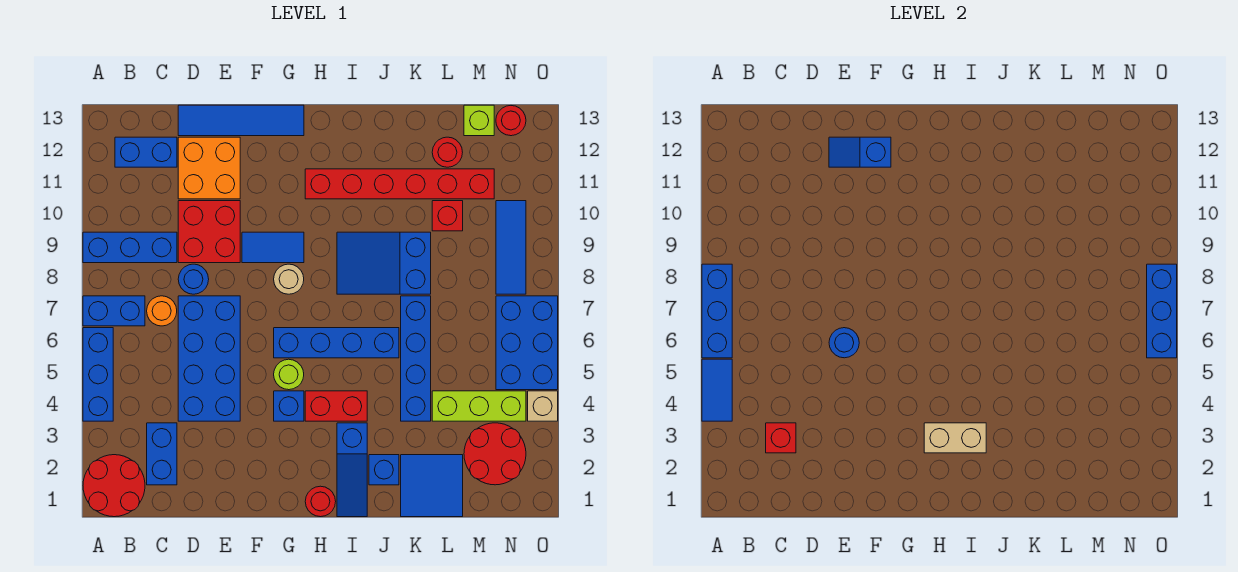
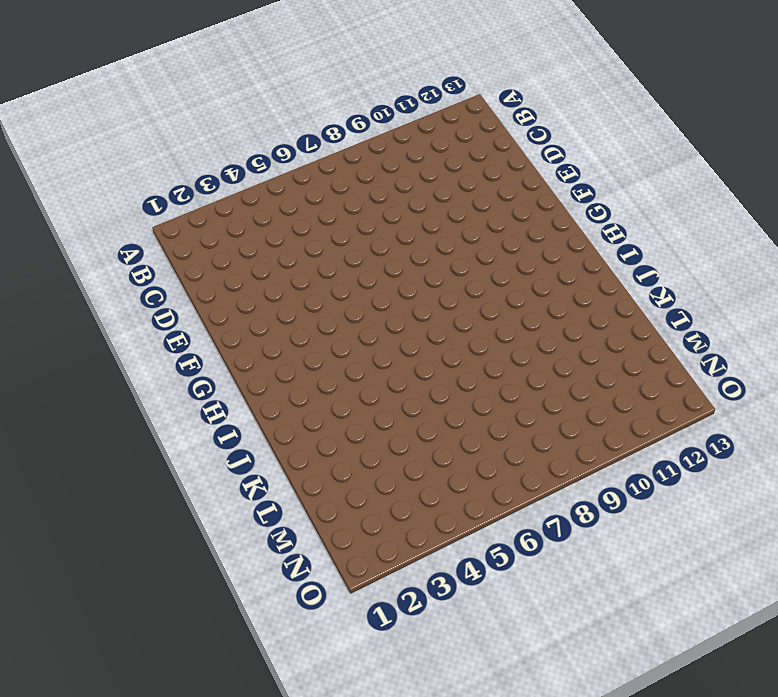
none -> red 2x2 round brick [83,455,145,517]
none -> blue 1x3 brick [83,328,113,421]
none -> blue 1x2 brick [83,296,145,326]
none -> blue 1x3 brick [83,232,177,263]

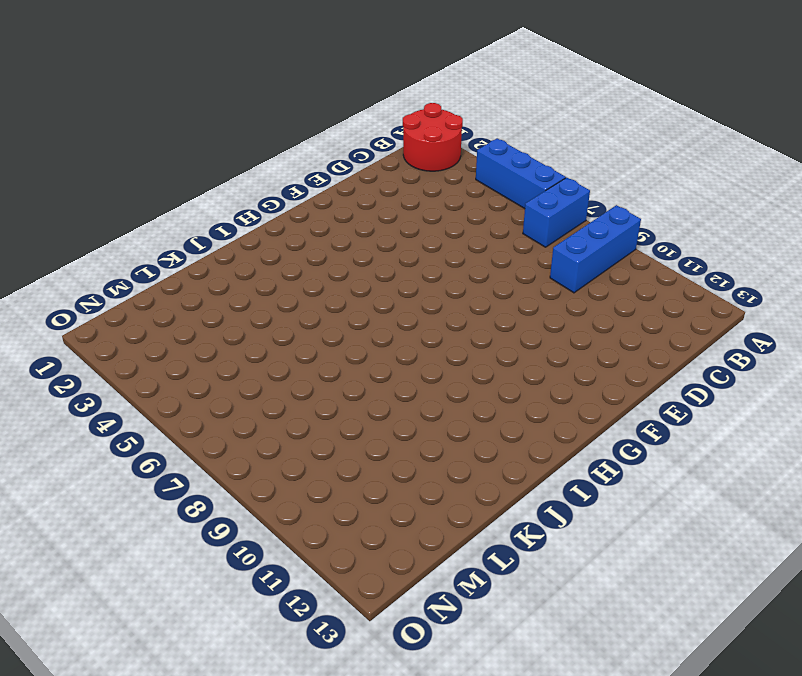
none -> blue 1x2 brick [115,137,177,167]
none -> blue 1x2 brick [147,423,177,485]
none -> orange 1x1 round brick [147,296,177,326]
none -> blue 2x4 brick [178,296,240,421]

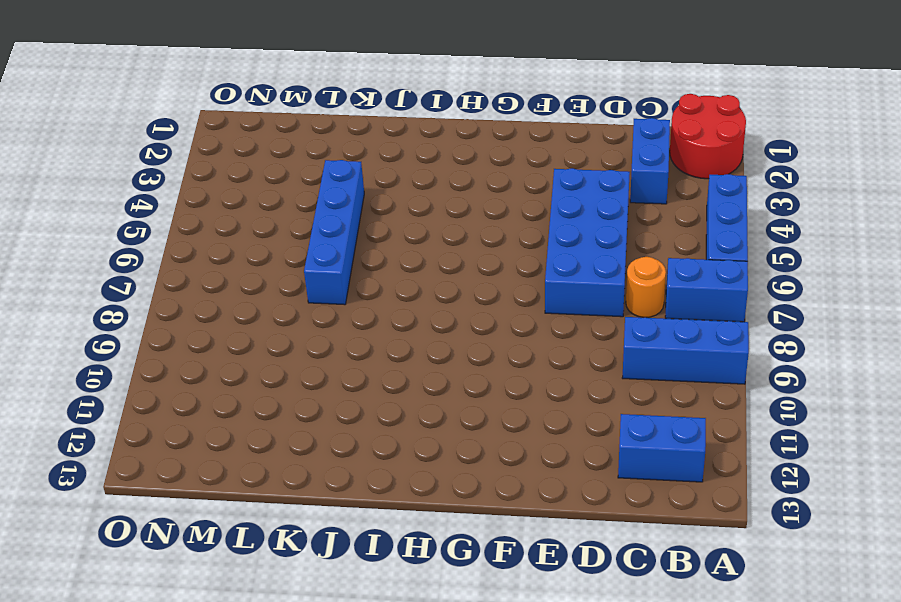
none -> blue 1x1 round brick [178,264,209,294]
none -> red 2x2 brick [178,201,240,263]
none -> orange 2x2 brick [178,137,240,199]
none -> blue 1x4 tile [178,105,304,136]

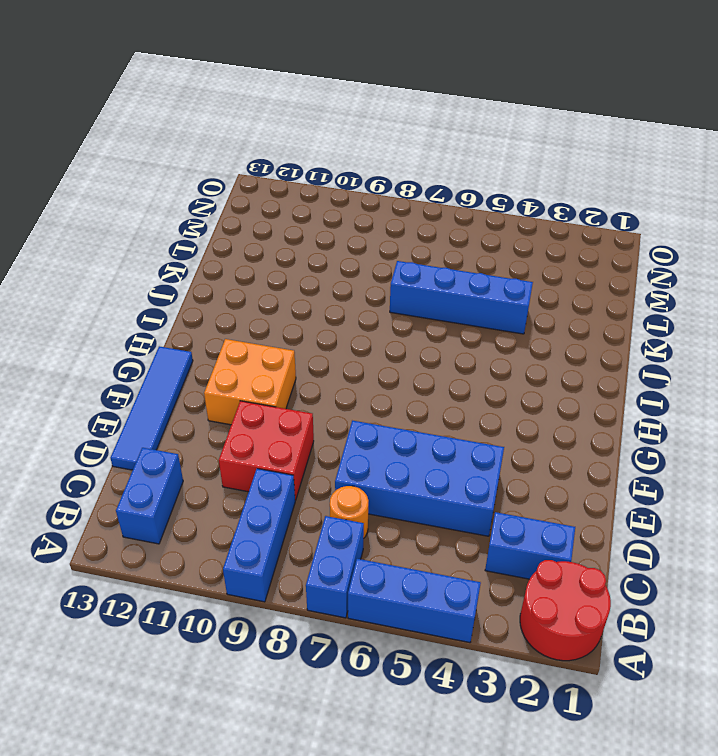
orange 2x2 brick [204,339,296,425] -> orange 2x2 brick moved to [178,137,240,199]
none -> blue 1x1 round brick [178,264,209,294]
none -> blue 1x2 tile [242,232,304,263]
none -> blue 1x1 brick [274,391,304,421]
none -> lime 1x1 round brick [274,359,304,390]

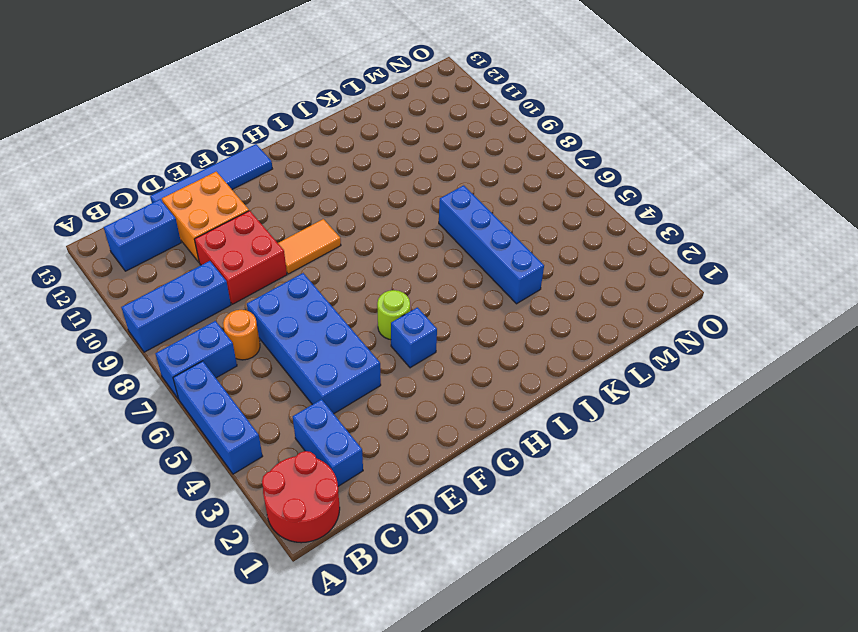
orange 1x2 tile [278,219,341,274] -> blue 1x2 tile [242,232,304,263]
none -> blue 1x1 round brick [178,264,209,294]
none -> blue 1x4 brick [274,328,399,358]
none -> tan 1x1 round brick [274,264,304,294]
none -> red 1x1 round brick [305,486,336,517]

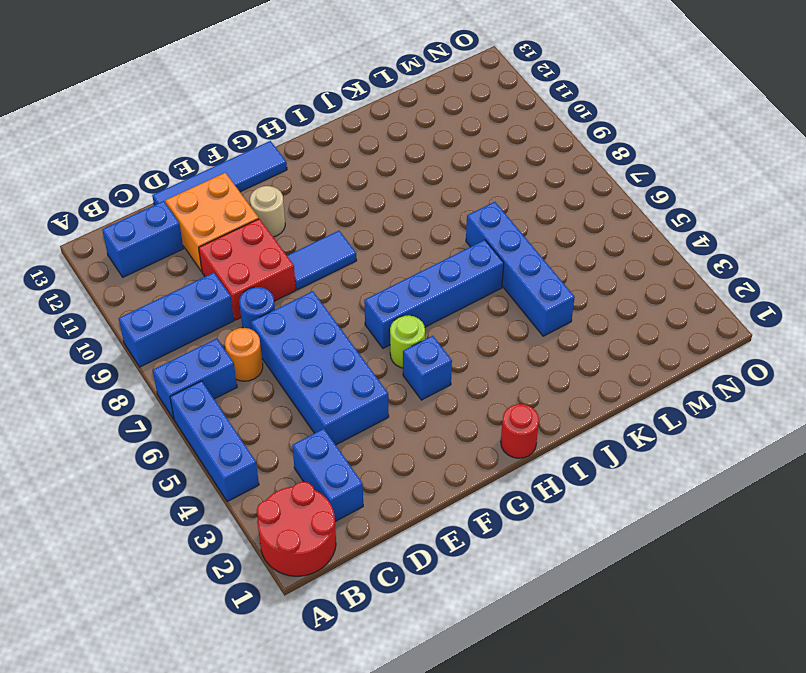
tan 1x1 round brick [250,186,285,237] -> tan 1x1 round brick moved to [274,264,304,294]
none -> red 1x2 brick [305,391,367,421]
none -> red 1x6 brick [305,169,494,199]
none -> blue 1x3 slope [337,423,367,517]
none -> blue 2x3 slope [337,232,431,294]

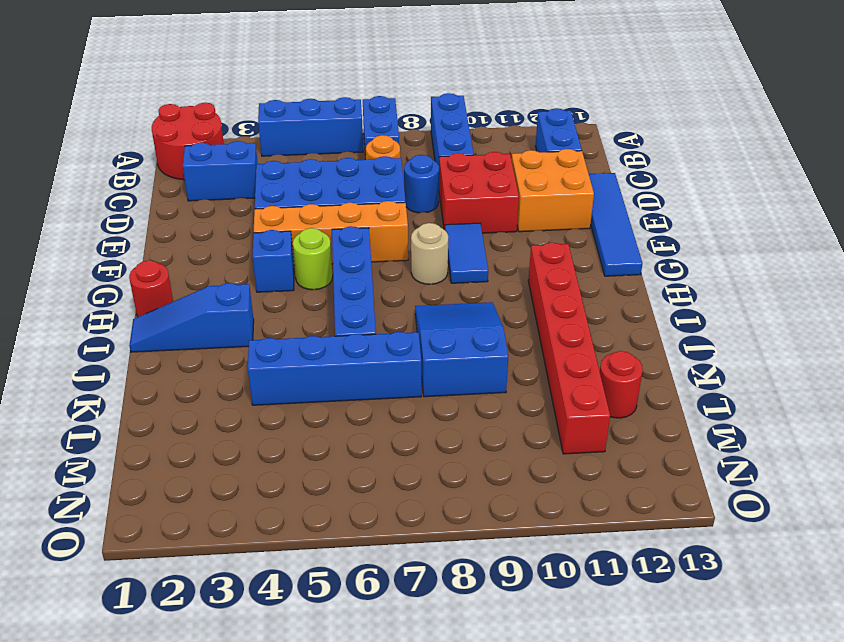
orange 1x4 brick [254,201,408,266] -> none
none -> red 1x2 brick [305,391,367,421]
none -> blue 1x1 brick [369,455,399,485]
none -> blue 2x2 tile [401,455,463,517]
none -> lime 1x3 brick [432,391,526,421]

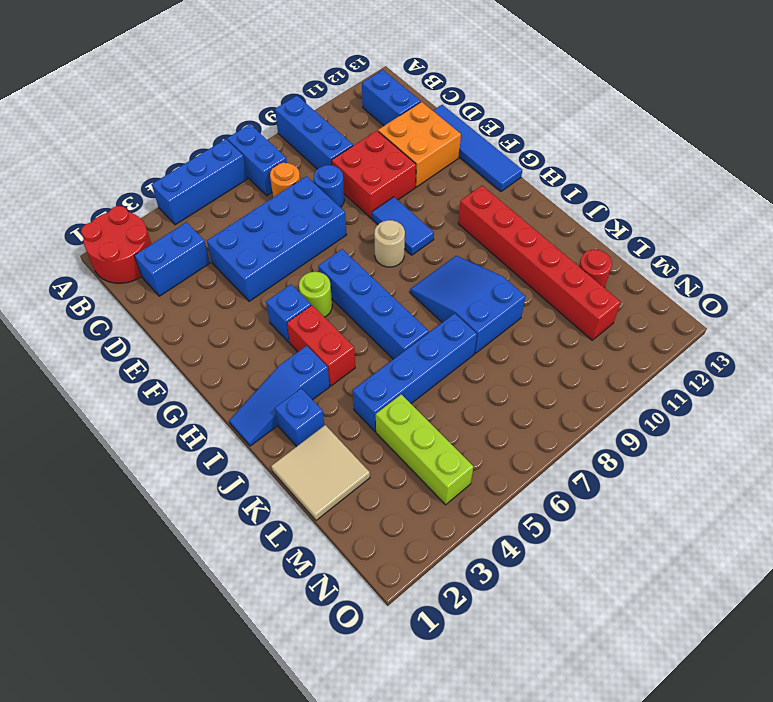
tan 2x2 tile [271,425,370,520] -> blue 2x2 tile [401,455,463,517]
none -> red 1x1 round brick [305,486,336,517]
none -> red 1x1 brick [432,201,463,231]
none -> red 2x2 round brick [464,423,526,485]
none -> lime 1x1 brick [464,105,494,136]

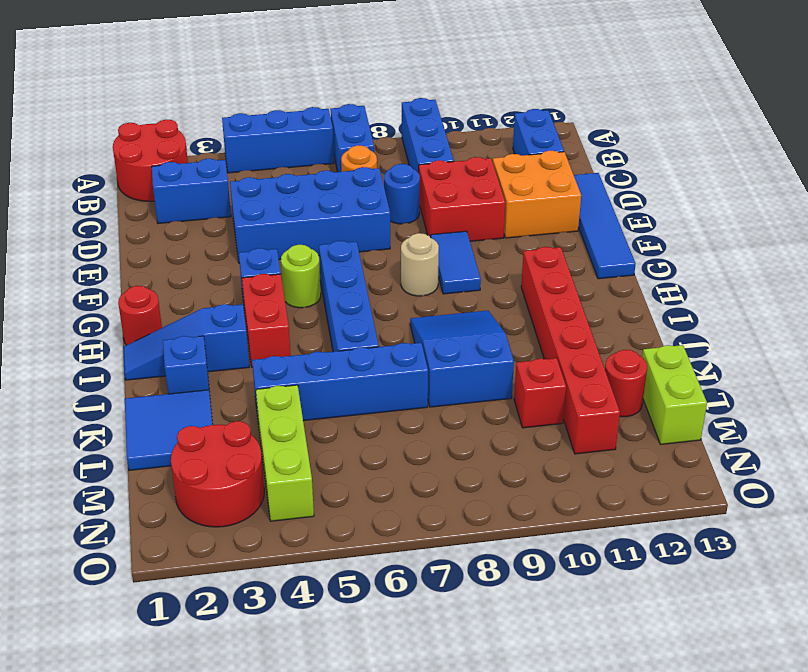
lime 1x2 brick [642,345,707,444] -> lime 1x1 brick [464,105,494,136]
none -> blue 2x3 brick [496,296,558,390]
none -> blue 1x3 tile [496,201,526,294]
none -> red 1x1 round brick [496,106,526,136]
none -> tan 1x1 brick [528,391,558,421]

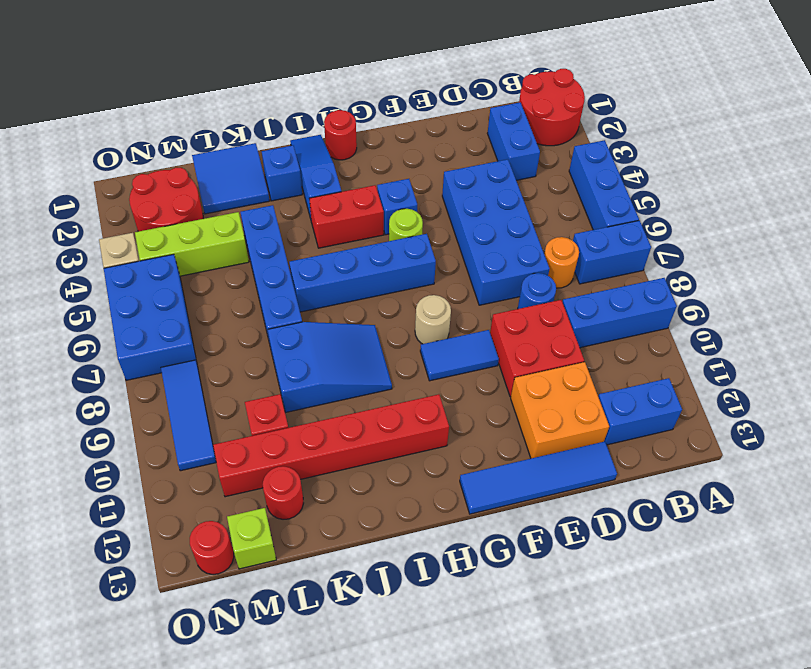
none -> blue 1x2 tile [702,359,732,421]
none -> blue 1x3 brick [702,264,732,358]
none -> red 1x1 brick [766,423,796,453]
none -> blue 1x1 round brick [829,328,859,358]

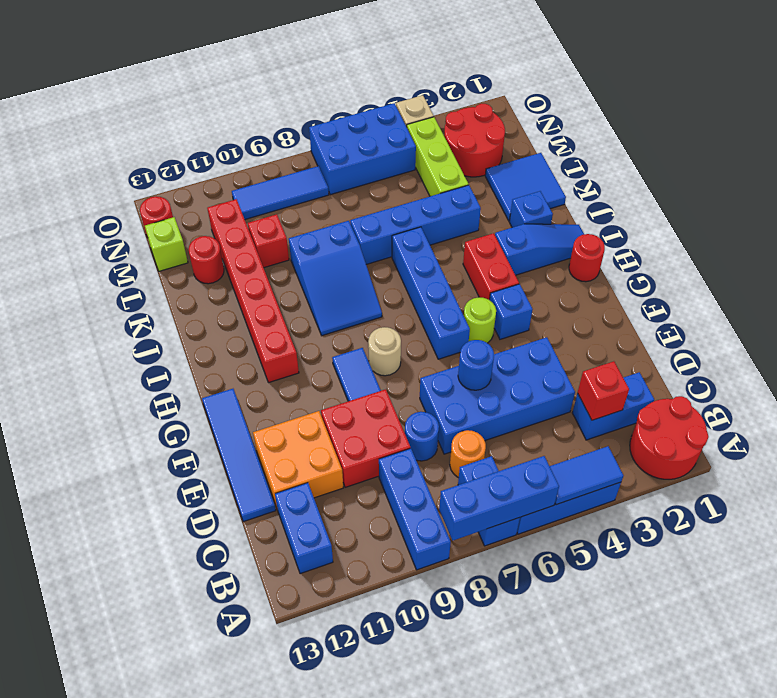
none -> blue 1x2 slope [829,137,891,167]
none -> tan 1x2 brick [924,423,986,453]
none -> blue 1x3 brick [1147,264,1177,358]

